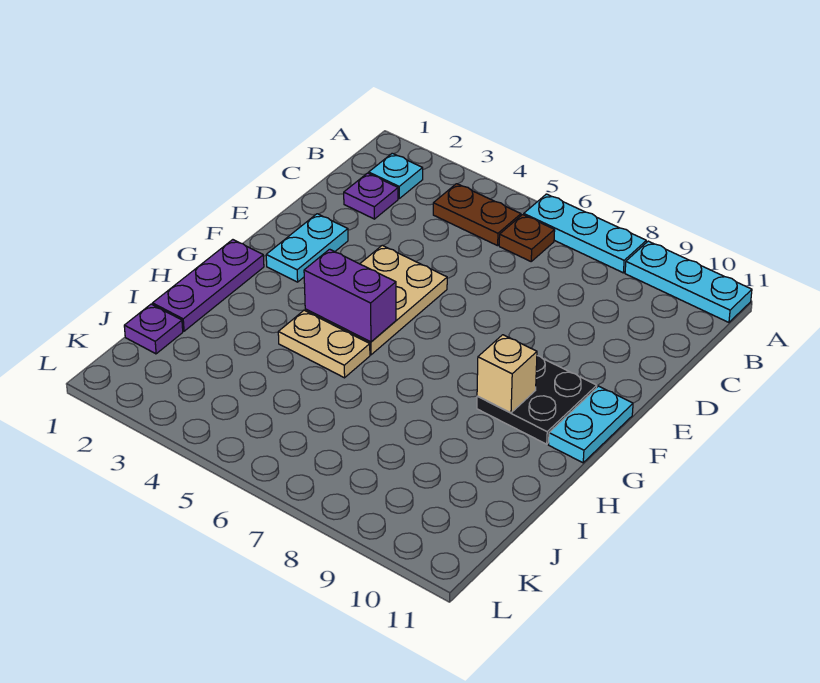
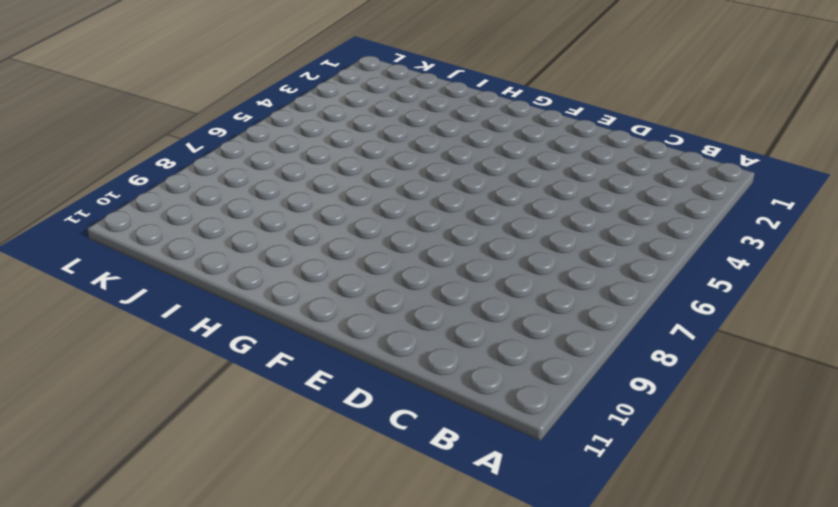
none -> cyan 1x3 plate [523,194,646,273]
none -> cyan 1x3 plate [625,241,752,322]
none -> cyan 1x1 plate [369,153,423,198]

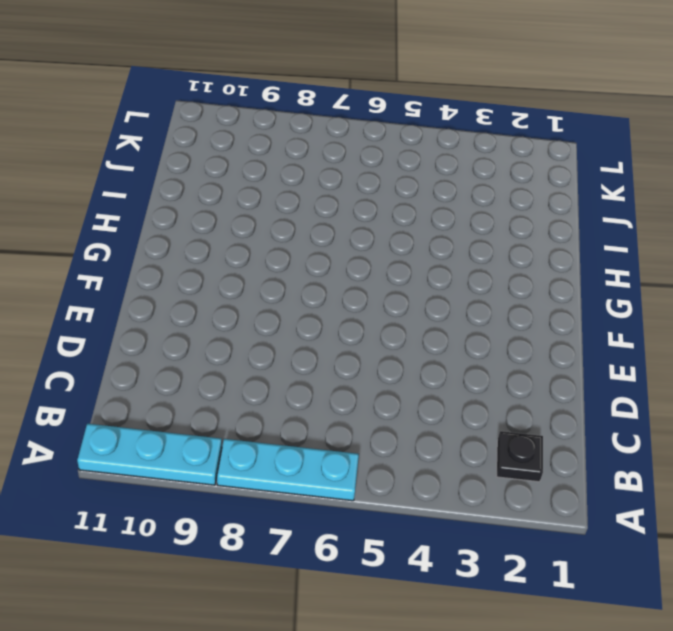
black 1x1 plate [496,431,543,482] -> cyan 1x1 plate [369,153,423,198]
none -> brown 1x2 plate [433,184,521,246]
none -> brown 1x1 plate [499,215,555,261]
none -> purple 1x1 plate [344,173,398,219]

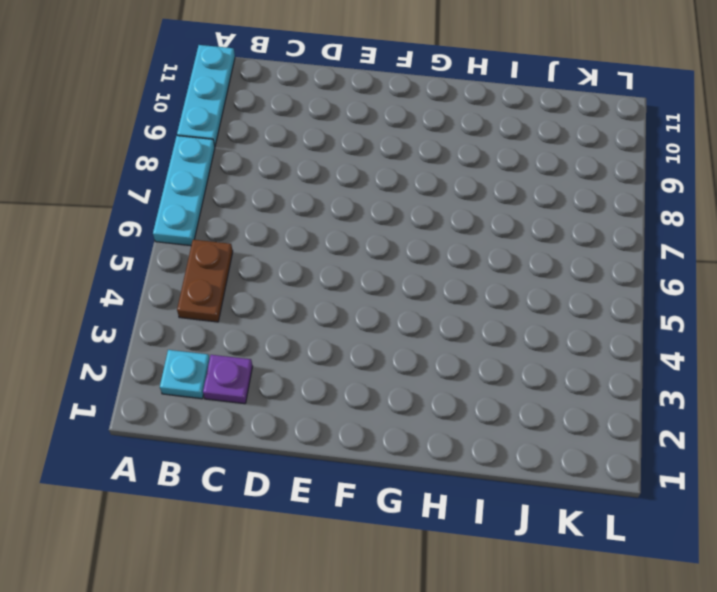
none -> brown 1x1 plate [499,215,555,261]
none -> cyan 1x2 plate [266,214,348,282]
none -> tan 2x3 plate [305,245,447,355]

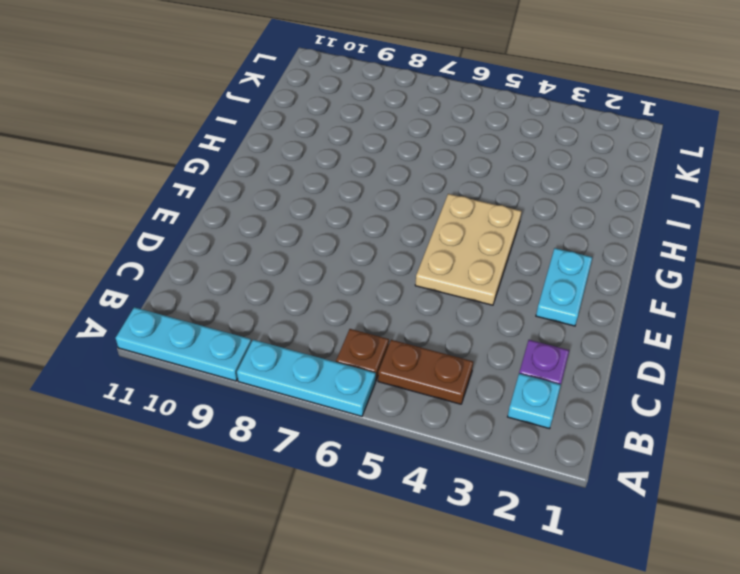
none -> black 2x2 plate [477,356,597,444]
none -> cyan 1x2 plate [549,386,633,463]
none -> purple 1x3 plate [152,240,264,331]

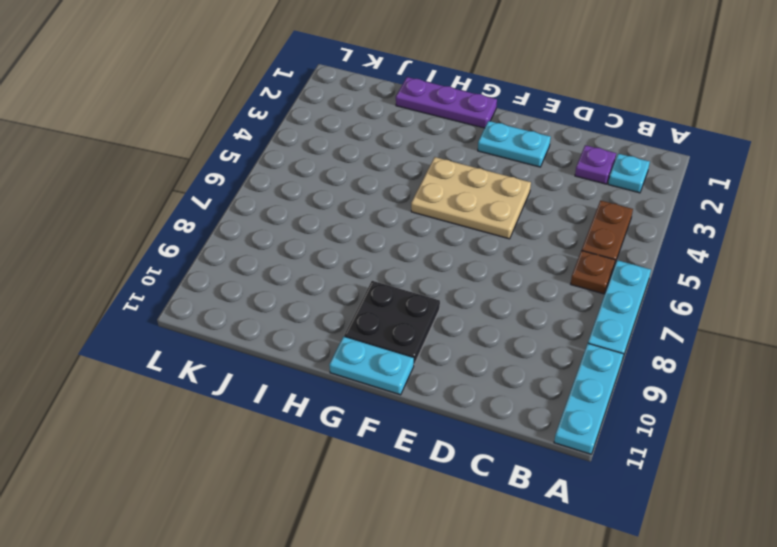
none -> tan 1x2 plate [278,310,370,378]
none -> purple 1x1 plate [124,304,183,354]
none -> purple 1x2 brick [304,249,396,342]

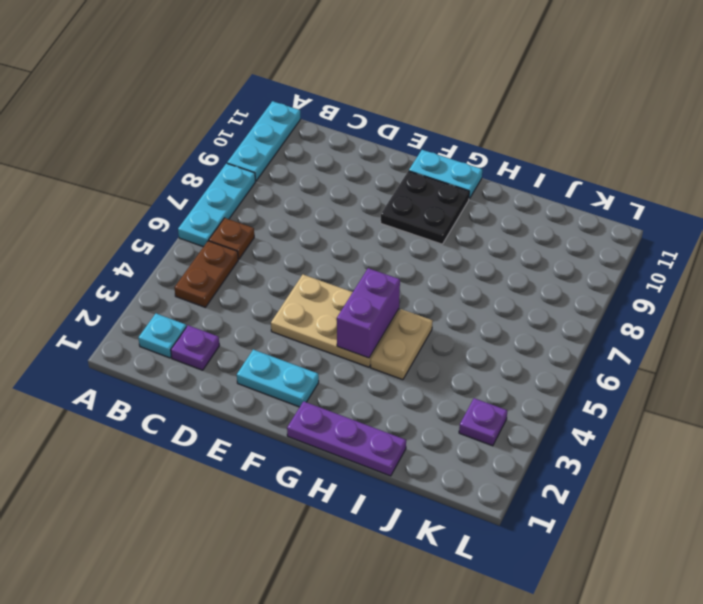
purple 1x1 plate [459,398,507,446] -> purple 1x1 plate moved to [124,304,183,354]
none -> tan 1x1 brick [477,335,537,413]

